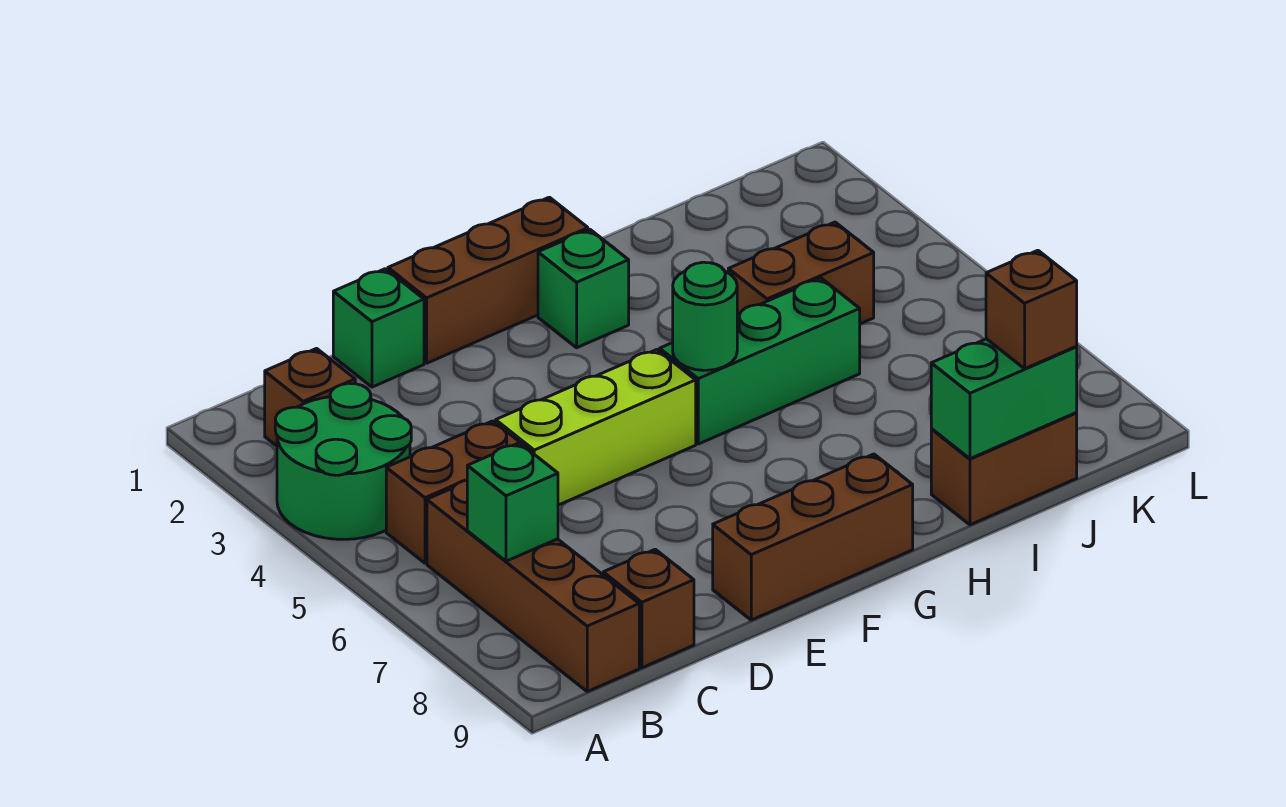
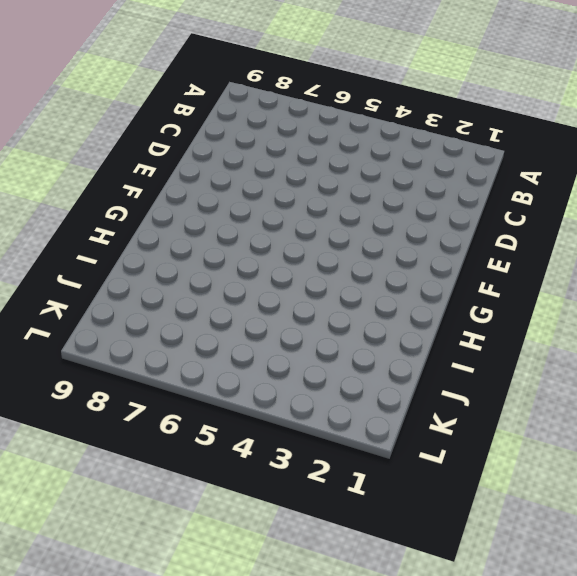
none -> green 2x2 round brick [275,383,411,539]
none -> brown 1x1 brick [265,349,355,446]
none -> brown 1x2 brick [386,421,531,563]

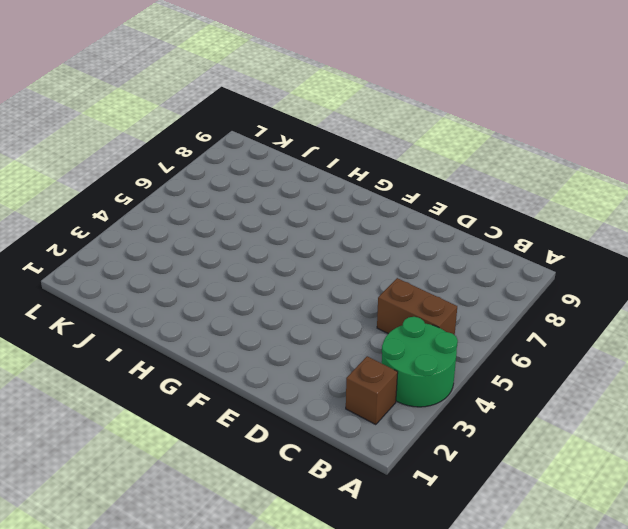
none -> brown 1x4 brick [427,480,639,691]
none -> brown 1x1 brick [603,549,694,668]
none -> green 1x1 brick [333,269,424,387]

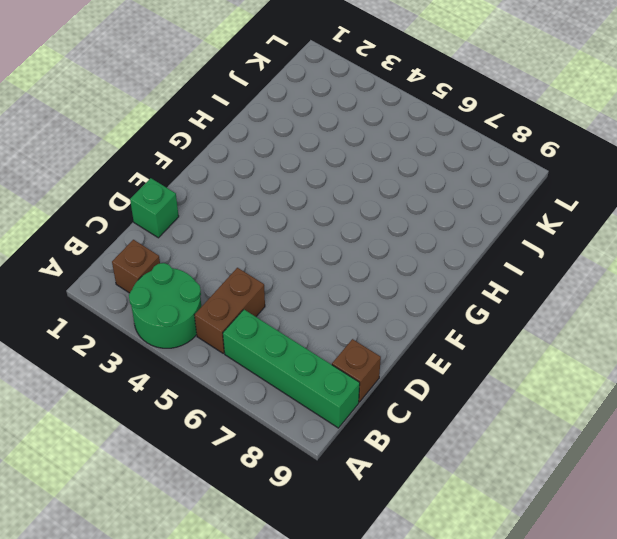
green 1x4 brick [223,310,360,428] -> brown 1x4 brick [427,480,639,691]
none -> lime 1x3 brick [496,350,696,505]
none -> brown 1x3 brick [388,197,588,363]
none -> brown 1x3 brick [713,454,913,620]

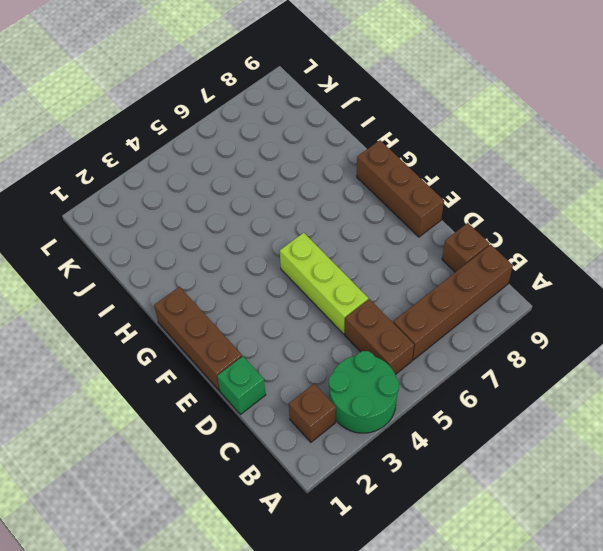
none -> green 1x1 brick [538,229,629,348]
none -> green 1x3 brick [660,278,860,444]
none -> brown 1x2 brick [728,222,874,324]

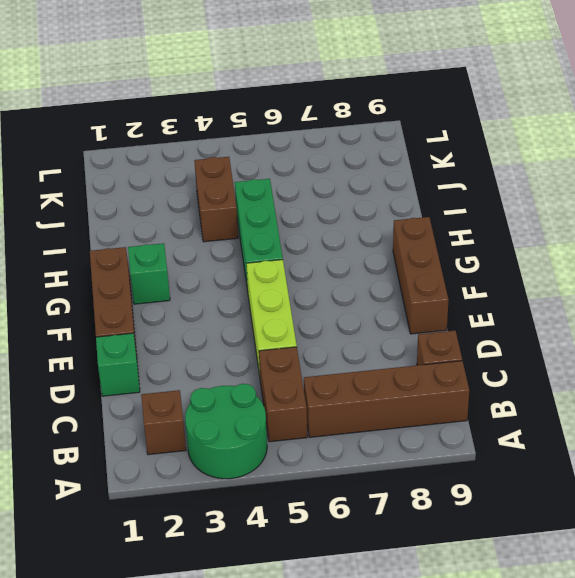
none -> brown 1x2 brick [931,413,1077,525]
none -> green 1x1 brick [467,443,558,561]
none -> green 1x1 round brick [673,262,737,370]

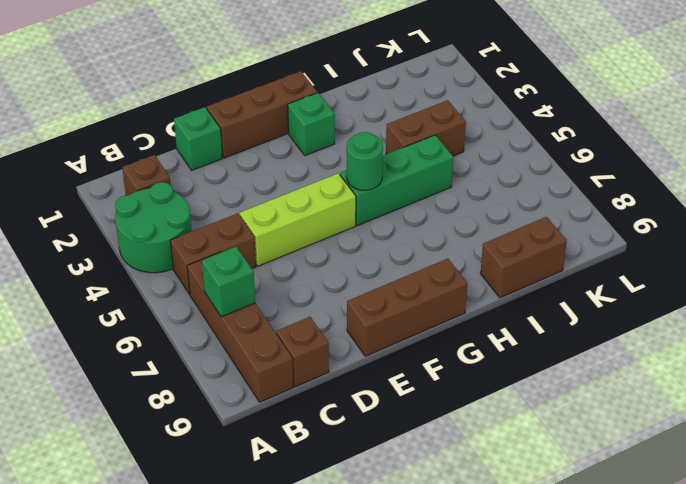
none -> green 1x2 brick [931,339,1077,459]
none -> brown 1x1 brick [986,250,1077,369]

